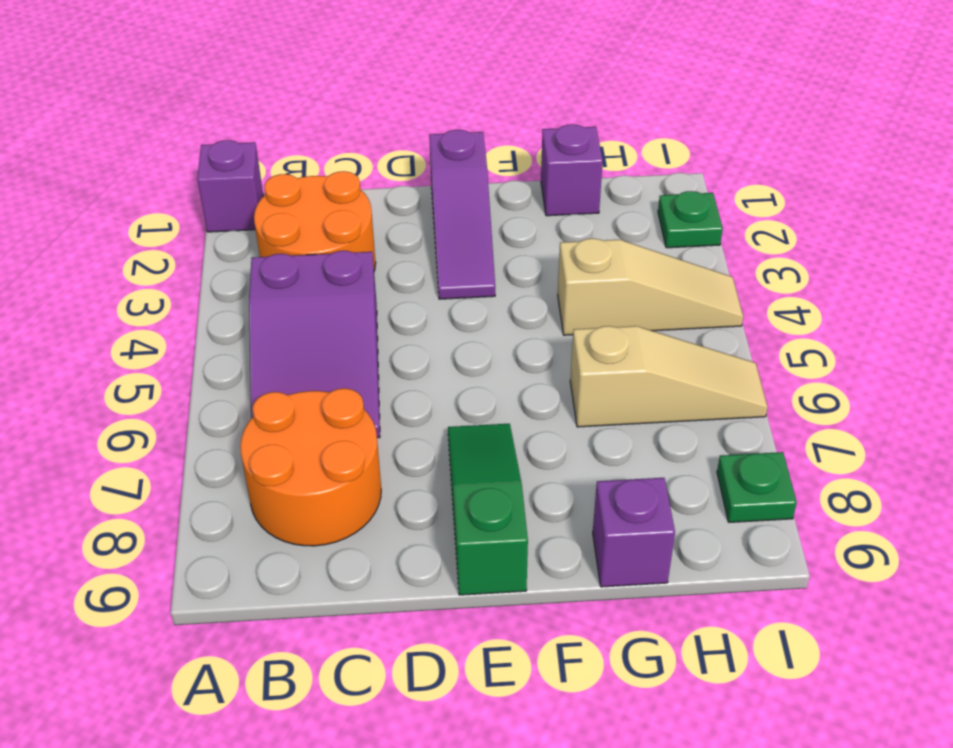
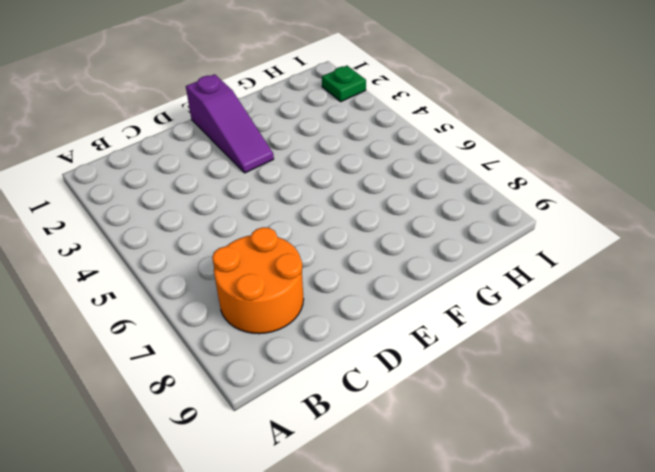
none -> purple 1x1 brick [197,140,263,232]
none -> orange 2x2 round brick [254,171,376,271]
none -> purple 2x3 slope [249,251,380,438]

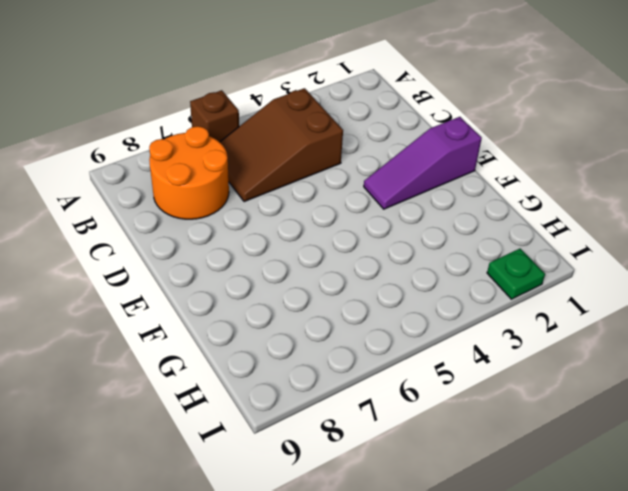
brown 1x1 brick [190,90,239,142] -> none
brown 2x3 slope [220,88,343,202] -> purple 2x3 slope [249,251,380,438]
none -> purple 1x1 brick [197,140,263,232]
none -> orange 2x2 round brick [254,171,376,271]
none -> green 1x3 slope [448,424,528,595]

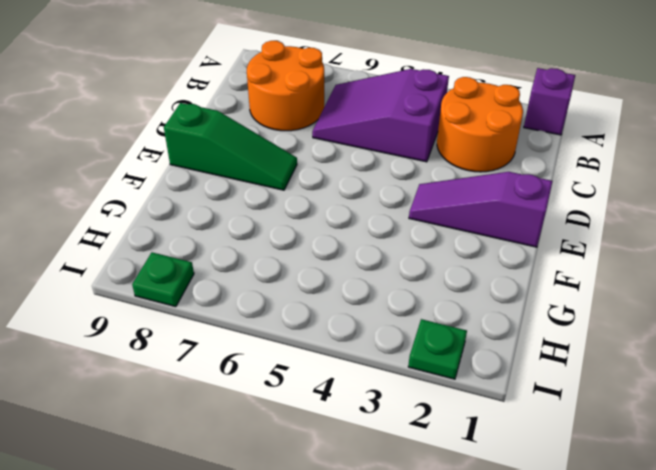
none -> purple 1x1 brick [541,124,603,216]
none -> tan 1x3 slope [558,238,743,335]
none -> tan 1x3 slope [570,326,768,427]

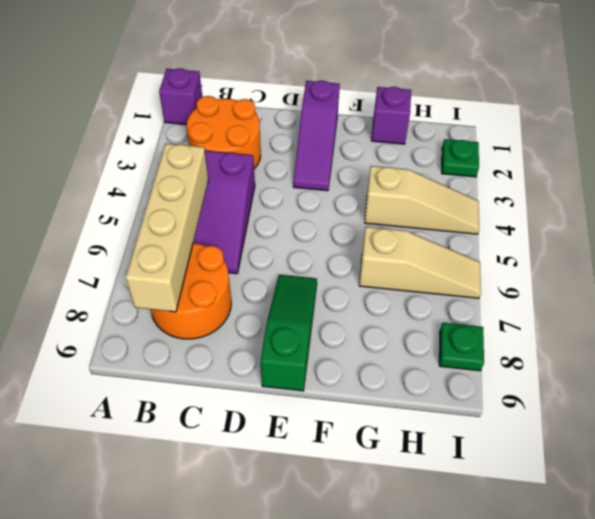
tan 1x4 brick [126,144,208,312] -> none
none -> purple 1x1 brick [593,478,675,587]

